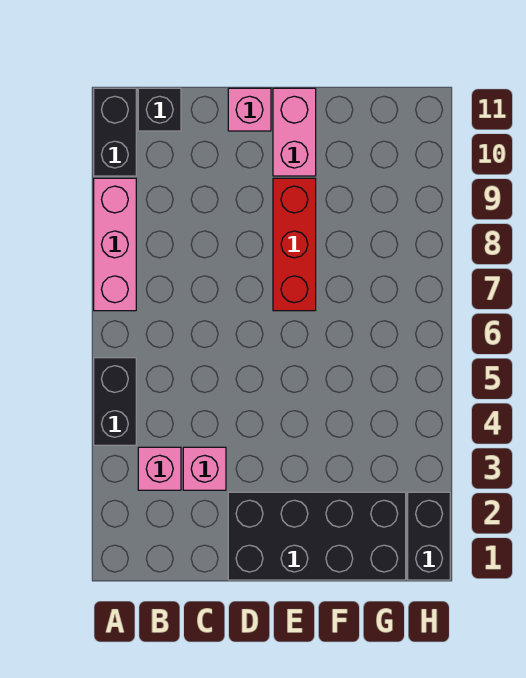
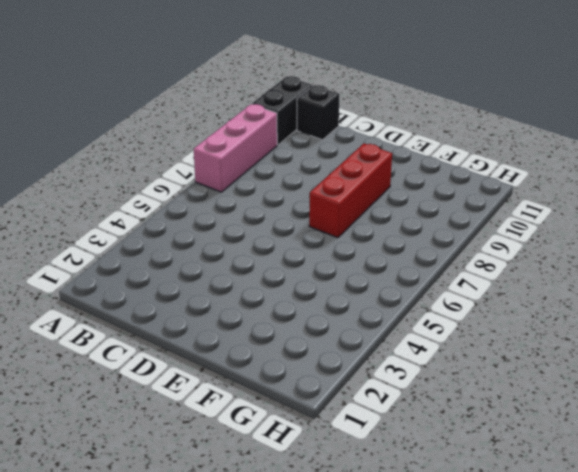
none -> black 1x2 brick [94,358,136,445]
none -> pink 1x1 brick [138,447,181,490]

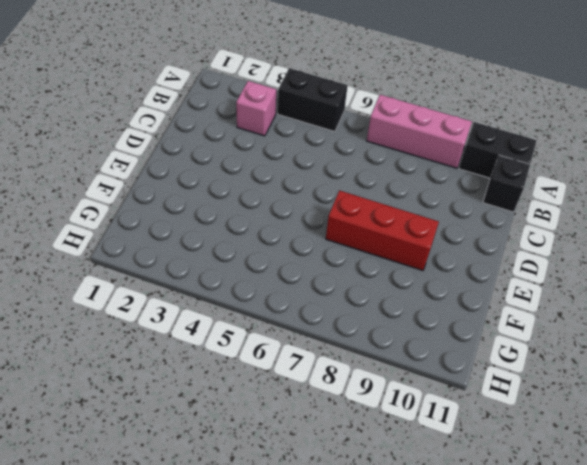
none -> pink 1x1 brick [183,447,226,490]
none -> black 2x4 brick [228,492,406,580]

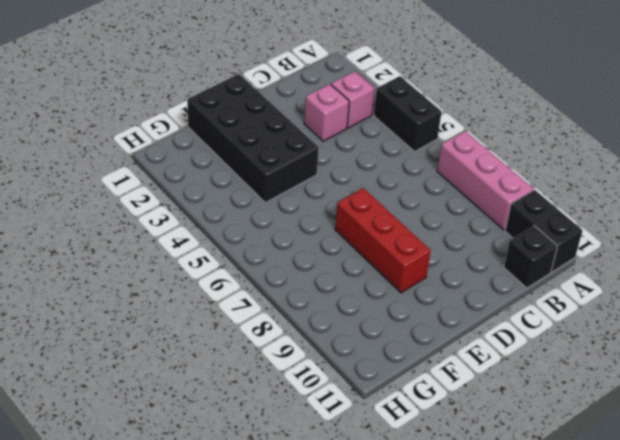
black 2x4 brick [187,74,319,203] -> black 2x4 brick turned to [228,492,406,580]
none -> pink 1x1 brick [228,88,271,131]
none -> pink 1x2 brick [273,88,316,176]

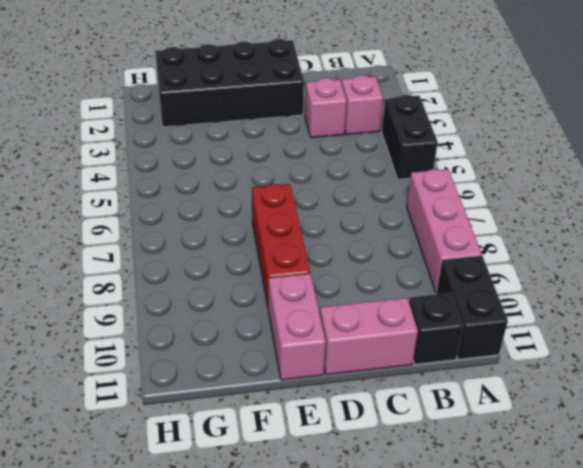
pink 1x2 brick [320,298,418,375] -> pink 1x1 brick [228,88,271,131]
none -> black 1x2 brick [408,492,450,580]

